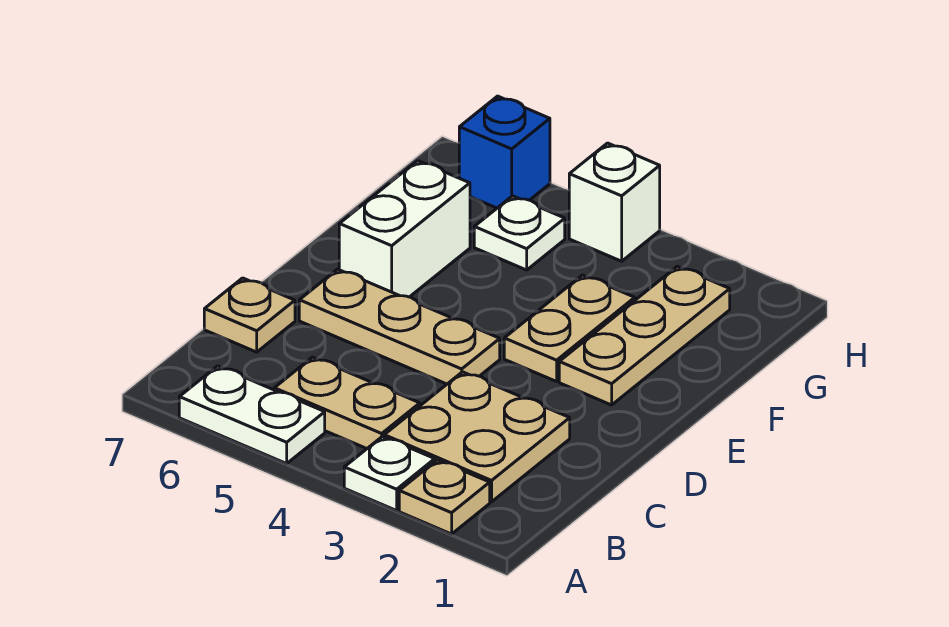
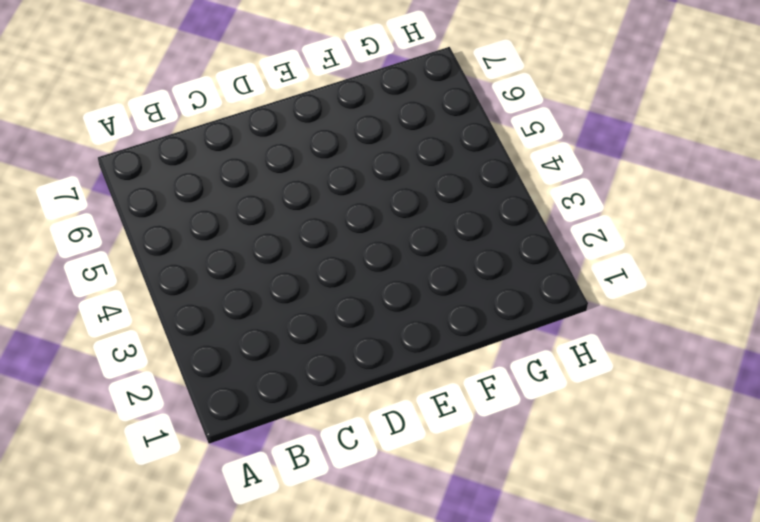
none -> tan 1x1 plate [399,460,490,534]
none -> white 1x1 plate [344,436,435,511]
none -> white 1x2 plate [179,366,325,464]

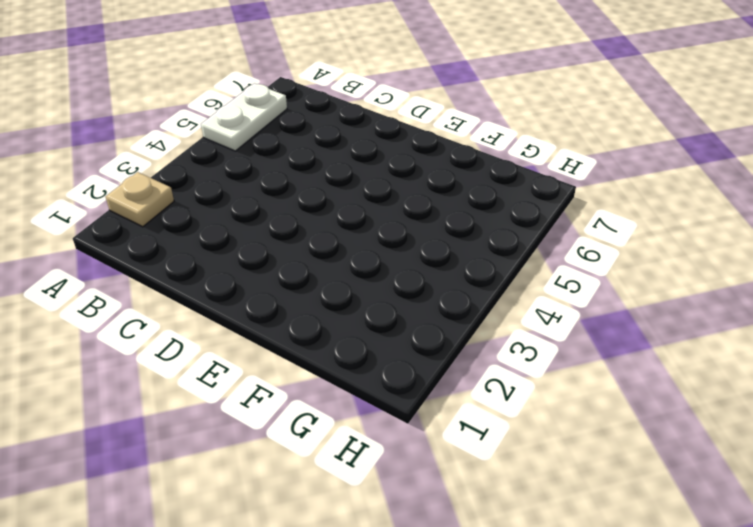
none -> white 1x1 plate [344,436,435,511]
none -> tan 2x2 plate [384,372,570,502]
none -> tan 1x2 plate [274,357,420,449]

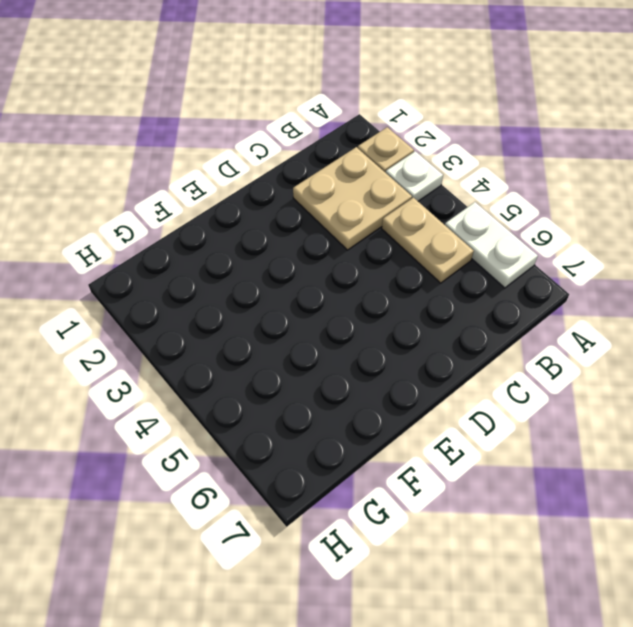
none -> tan 1x1 plate [204,278,295,352]
none -> tan 1x3 plate [299,269,500,384]
none -> tan 1x3 plate [559,266,730,405]

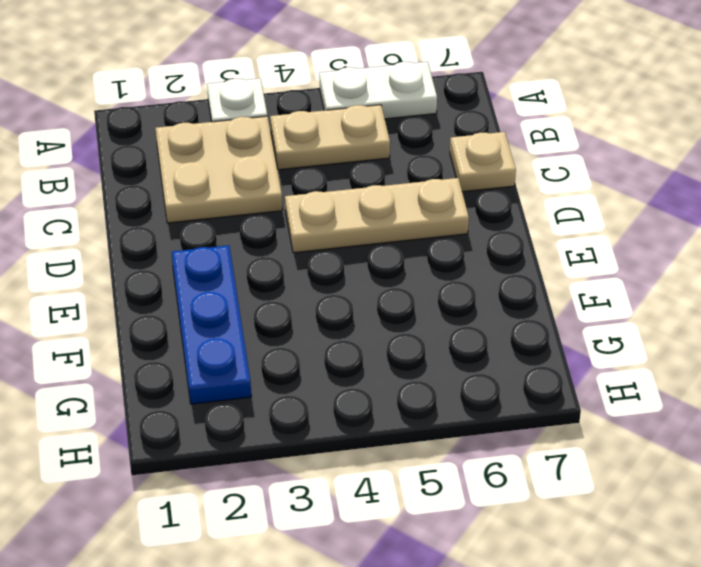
blue 1x3 plate [172,245,251,404] -> tan 1x3 plate [559,266,730,405]
none -> tan 1x1 plate [399,460,490,534]
none -> tan 1x2 plate [504,275,635,381]
none -> white 1x2 brick [339,161,470,297]

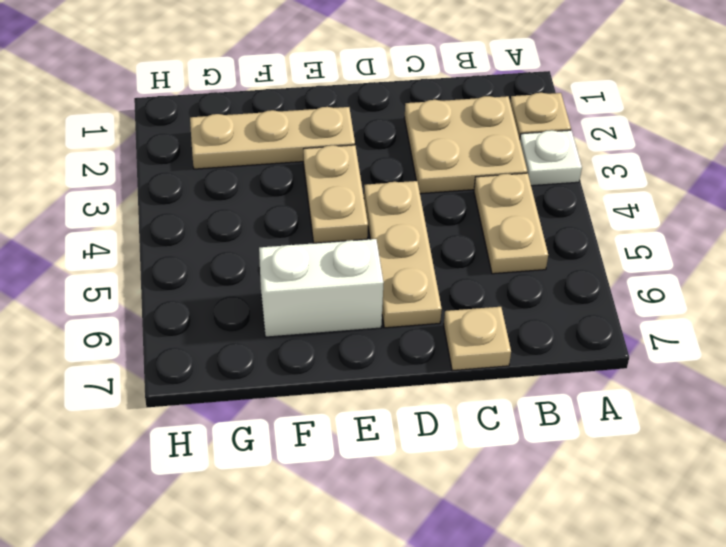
tan 1x2 plate [303,145,368,243] -> tan 1x2 plate turned to [504,275,635,381]
none -> white 1x2 plate [179,366,325,464]
none -> white 1x1 plate [474,196,565,270]
none -> white 1x1 brick [569,143,660,261]

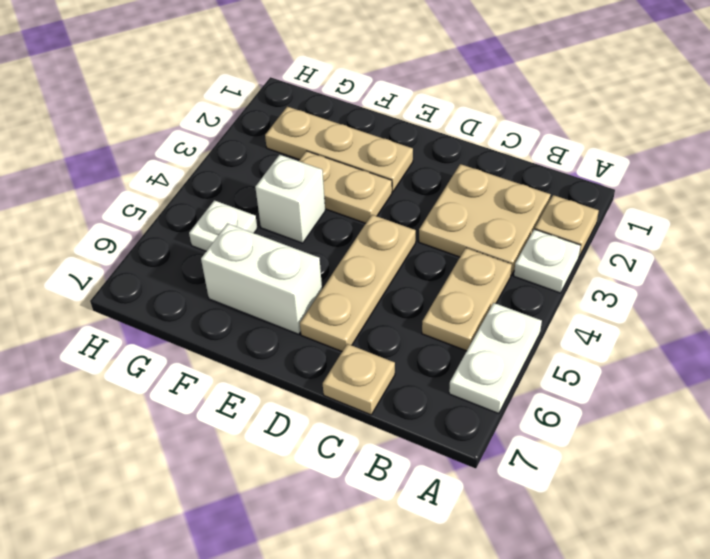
white 1x1 brick [255,155,325,243] -> white 1x1 brick moved to [569,143,660,261]
none -> blue 1x1 brick [459,96,550,208]

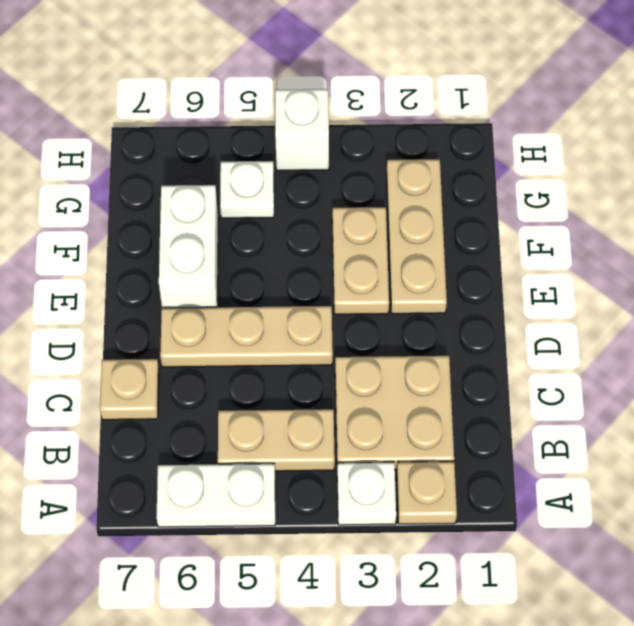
none -> blue 1x1 brick [459,96,550,208]

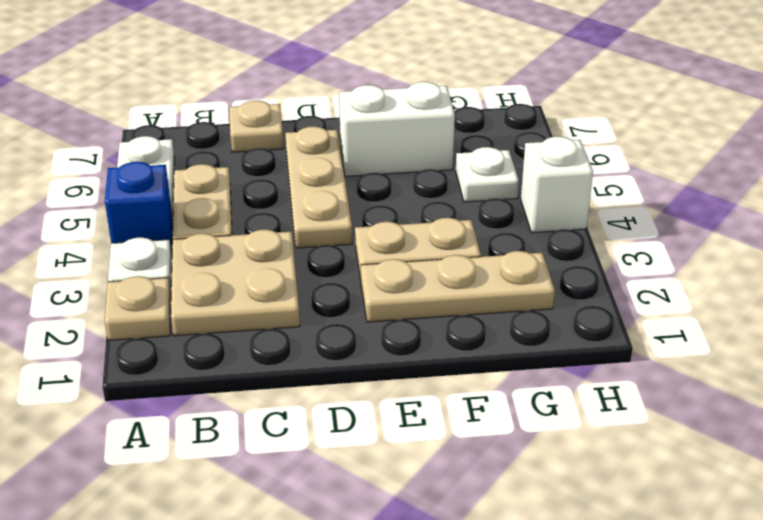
blue 1x1 brick [105,162,173,254] -> blue 1x1 brick moved to [459,96,550,208]

